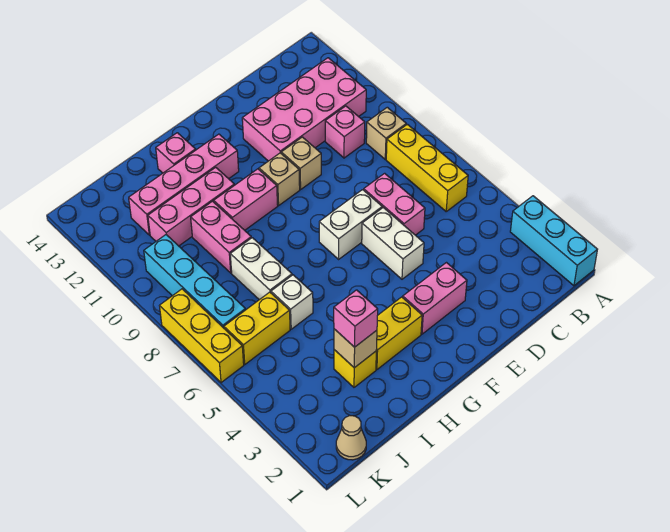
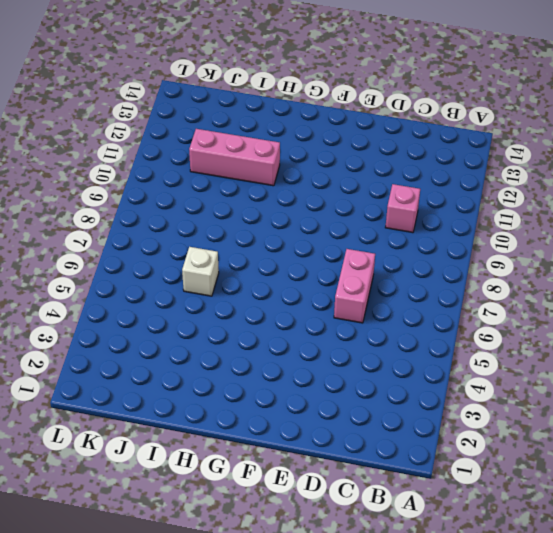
none -> cyan 1x3 brick [510,196,597,286]
none -> yellow 1x3 brick [386,124,468,211]
none -> tan 1x1 brick [366,107,406,159]

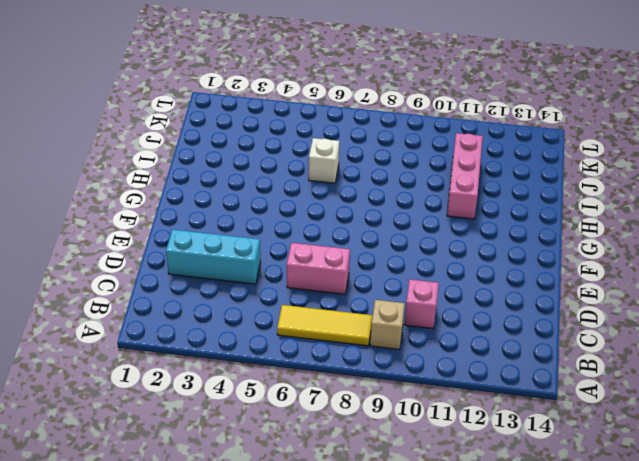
yellow 1x3 tile [277,305,372,346] -> yellow 1x3 brick [386,124,468,211]
cyan 1x3 brick [166,229,261,284] -> cyan 1x3 brick moved to [510,196,597,286]
none -> pink 2x4 brick [242,58,366,161]
none -> pink 1x2 brick [403,263,467,334]
none -> white 1x2 brick [362,208,424,279]

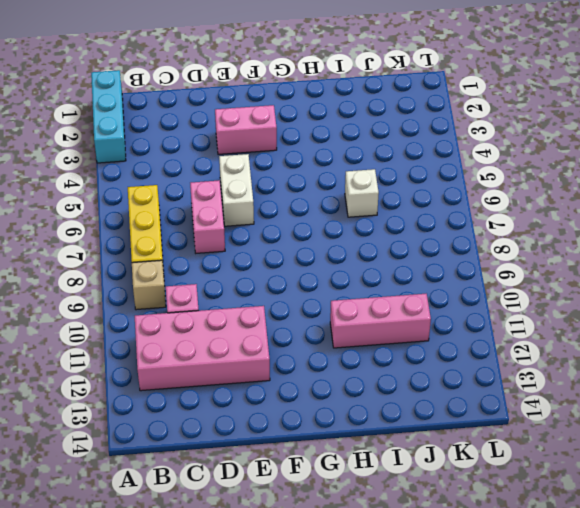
none -> white 1x2 brick [319,190,382,259]
none -> tan 1x1 brick [281,137,321,189]
none -> tan 1x1 brick [259,153,300,205]

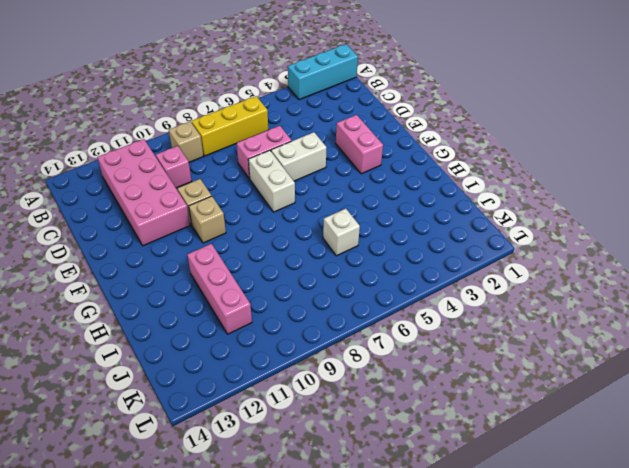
none -> yellow 1x2 brick [376,297,422,369]
none -> pink 1x2 brick [214,169,278,230]
none -> pink 1x4 brick [129,134,239,235]

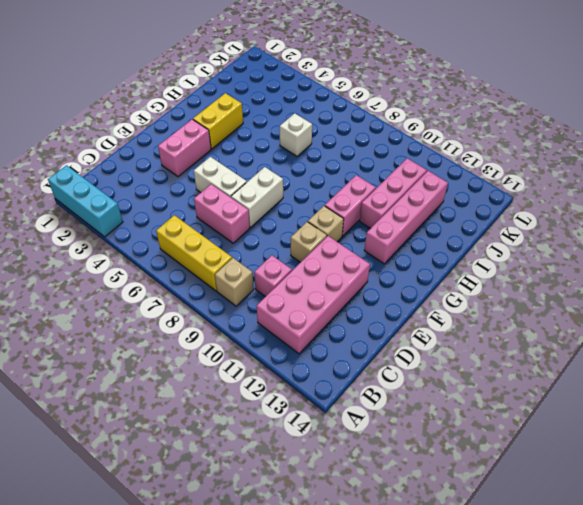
none -> pink 1x1 brick [156,133,196,173]
none -> yellow 1x1 brick [334,350,376,387]
none -> white 1x2 brick [230,238,292,300]

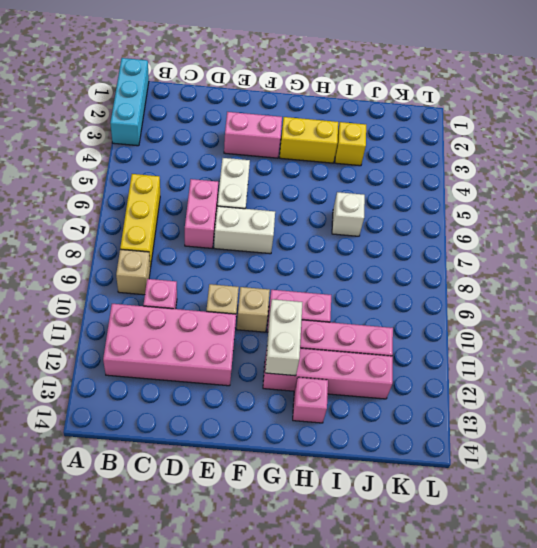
white 1x2 brick [265,299,303,376] -> white 1x2 brick moved to [230,238,292,300]
none -> pink 1x2 brick [191,201,251,273]
none -> yellow 1x2 brick [224,292,290,364]
none -> tan 1x1 cone [336,416,366,460]

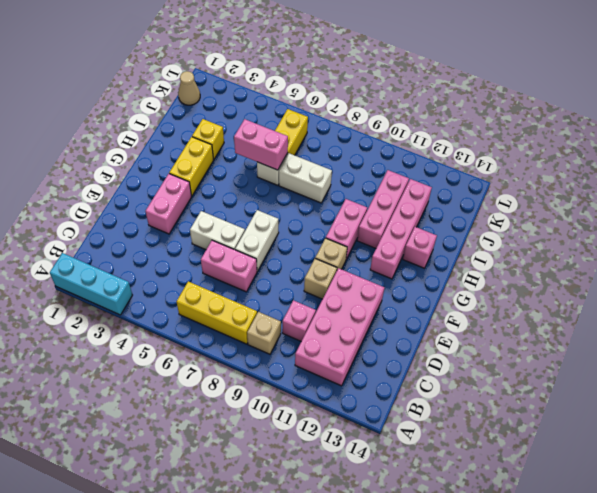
pink 1x2 brick [234,119,288,170] -> pink 1x2 brick moved to [191,201,251,273]
none -> cyan 1x4 brick [144,235,245,328]
none -> yellow 1x3 brick [160,289,244,383]
none -> tan 1x1 brick [334,329,377,368]

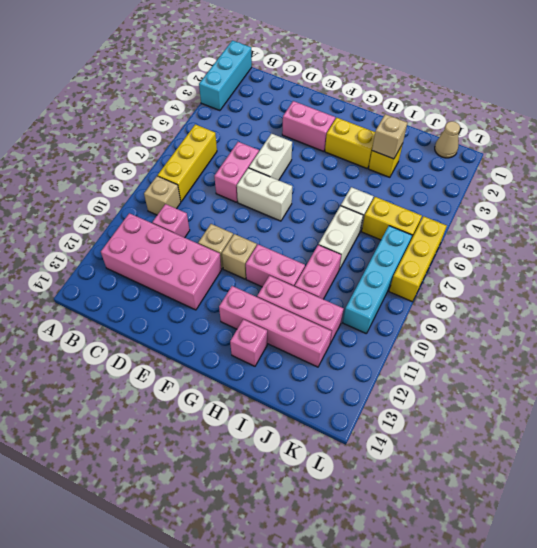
none -> pink 1x1 brick [334,290,378,347]

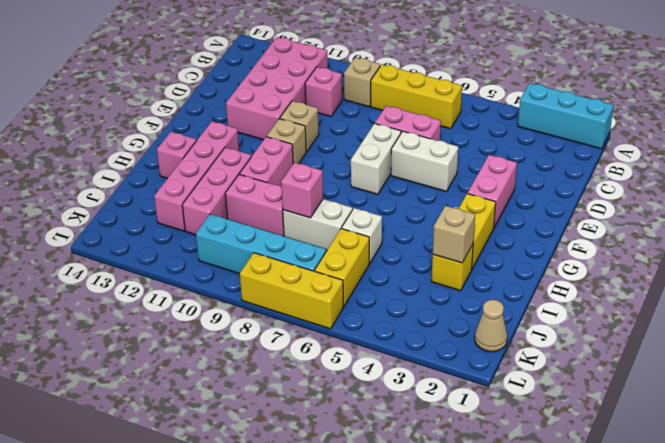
pink 1x1 brick [281,162,323,218] -> pink 1x1 brick moved to [334,290,378,347]

